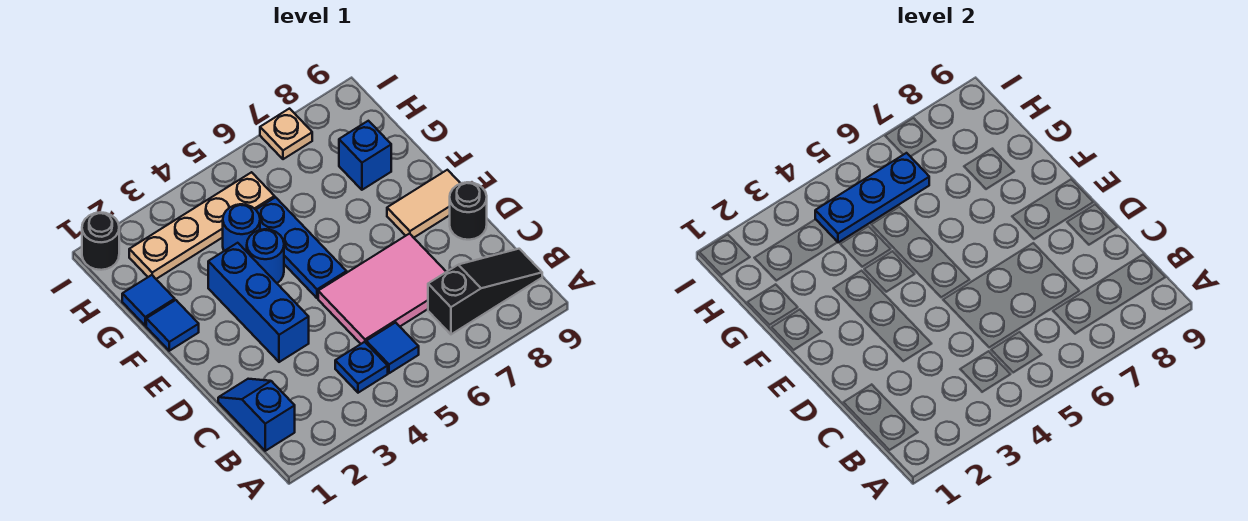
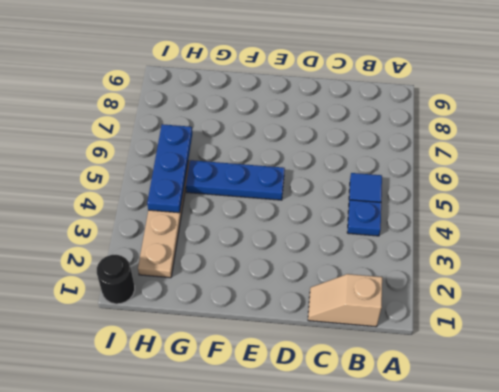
tan 1x2 slope [308,274,382,327] -> blue 1x2 slope [218,379,295,451]
none -> black 1x3 slope [428,249,542,334]
none -> pink 2x3 tile [318,234,446,344]
none -> blue 1x3 brick [208,243,309,362]

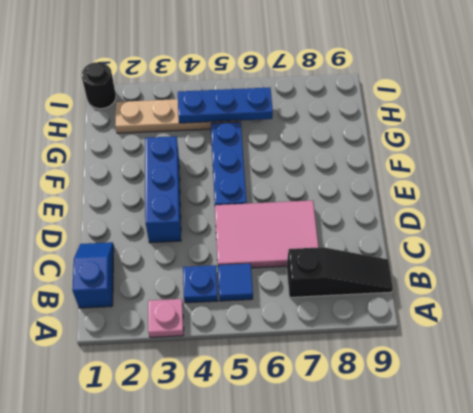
pink 1x1 plate [148,299,184,337] -> none
none -> black 1x1 round brick [450,182,487,240]
none -> tan 1x2 tile [387,170,461,238]
none -> blue 1x1 tile [146,300,199,351]

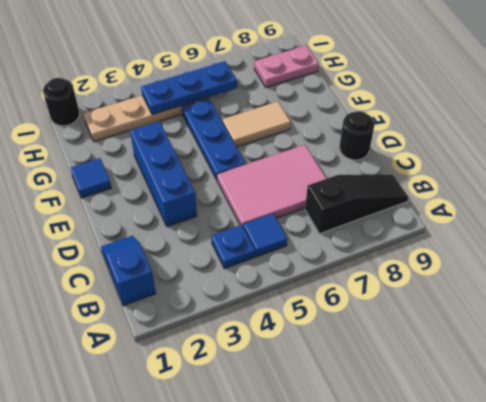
tan 1x2 tile [222,101,291,147] -> tan 1x2 tile moved to [387,170,461,238]
pink 1x2 plate [254,45,319,88] -> none
none -> blue 1x1 round brick [247,229,284,283]
none -> blue 1x1 tile [122,275,175,326]
none -> blue 1x1 round brick [223,204,260,252]

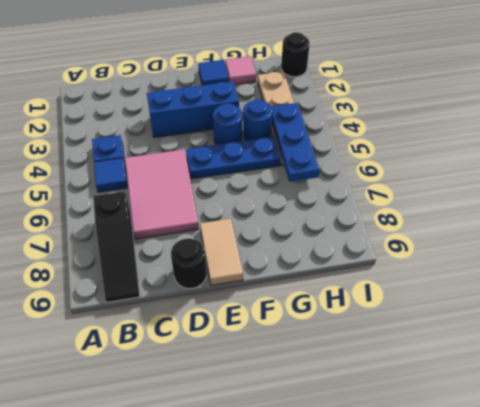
pink 1x1 tile [226,56,256,85] -> blue 1x1 tile [122,275,175,326]
none -> blue 1x2 slope [218,379,295,451]
none -> blue 1x1 brick [339,121,391,190]
none -> tan 1x1 plate [260,109,312,159]

